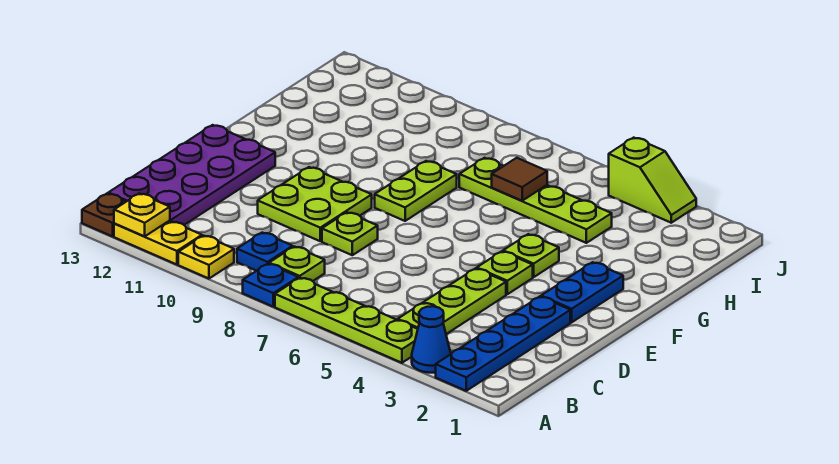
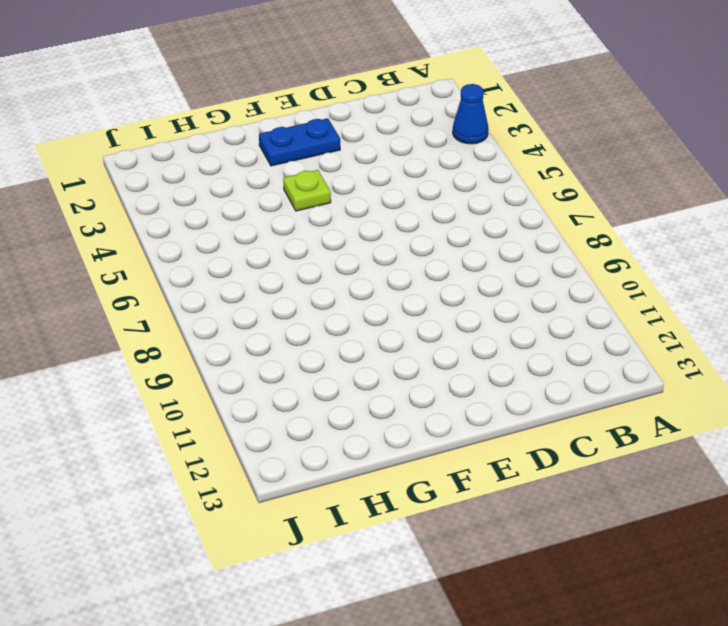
none -> blue 1x4 plate [436,297,570,391]
none -> lime 1x4 plate [275,278,418,363]
none -> blue 1x1 plate [243,264,298,307]

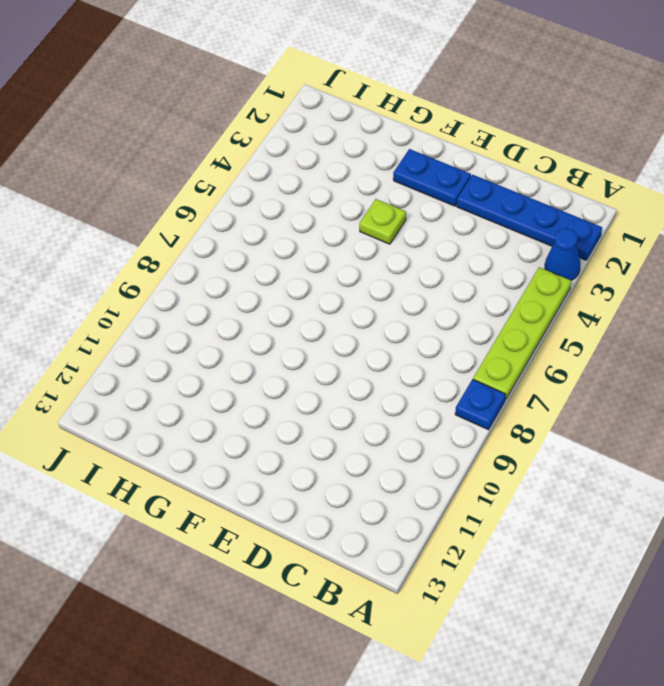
none -> yellow 1x1 plate [178,236,234,279]
none -> yellow 1x2 plate [114,221,202,265]
none -> brown 1x1 plate [82,194,126,236]

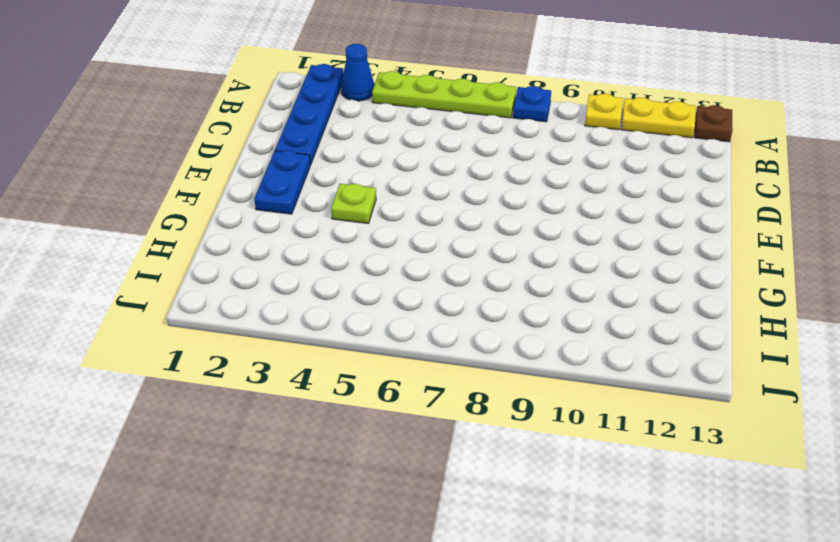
none -> lime 1x3 plate [398,268,506,334]
none -> lime 1x1 plate [269,247,325,281]
none -> blue 1x1 plate [237,233,293,271]

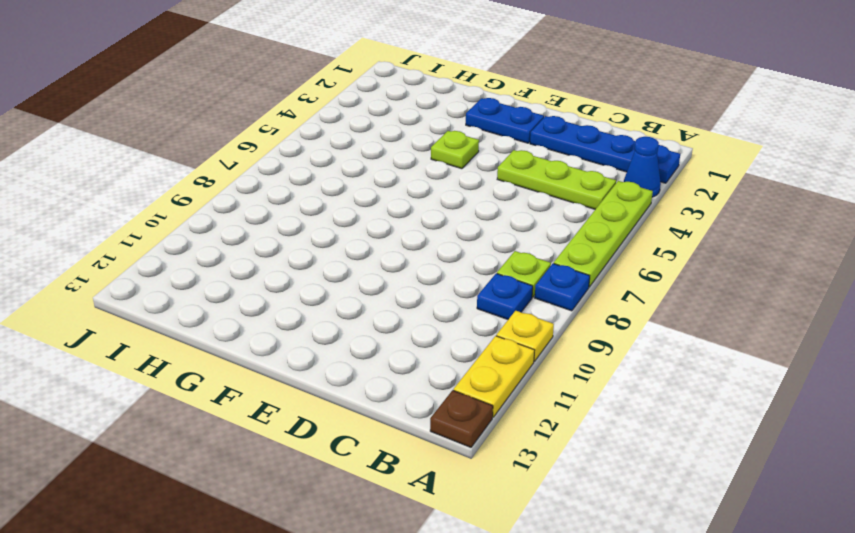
none -> purple 2x4 plate [108,125,275,225]
none -> lime 1x1 plate [322,212,378,255]
none -> lime 2x2 plate [258,167,372,241]

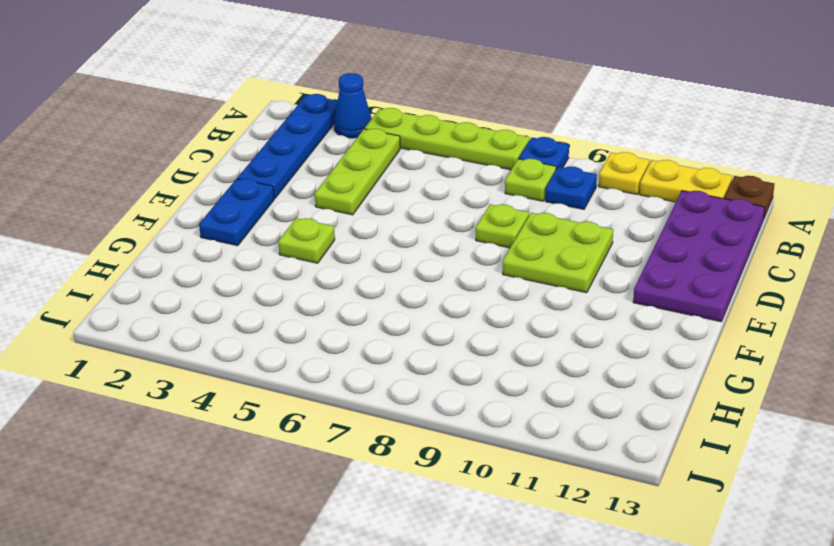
none -> lime 1x1 plate [477,251,533,294]
none -> lime 1x2 plate [375,161,457,221]
none -> lime 1x4 plate [459,158,612,243]

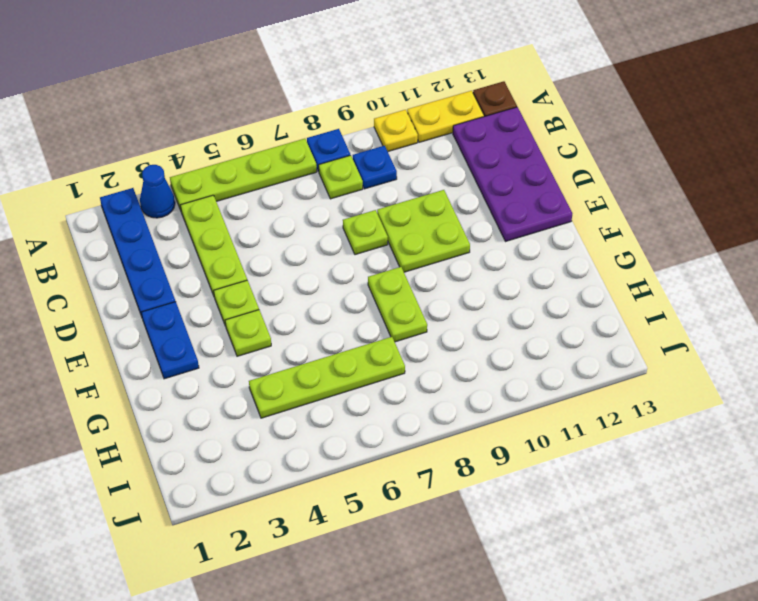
none -> lime 1x2 slope [609,138,696,223]
none -> yellow 1x1 plate [114,193,170,236]
none -> brown 1x1 tile [492,158,547,201]

